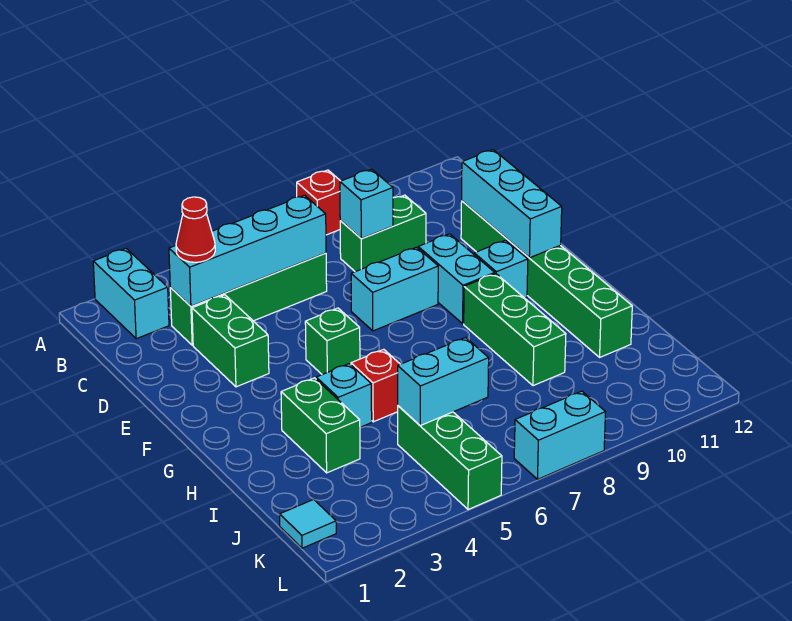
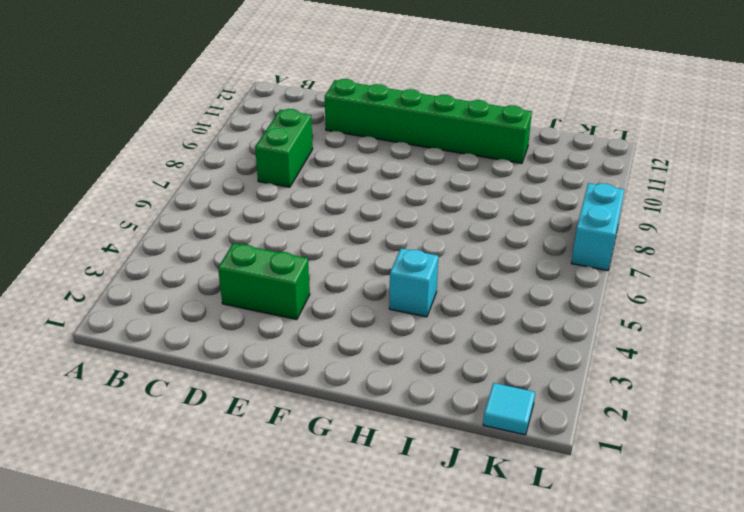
none -> cyan 1x2 brick [93,248,169,339]
none -> red 1x1 brick [297,170,340,235]
none -> green 1x4 brick [170,253,327,345]

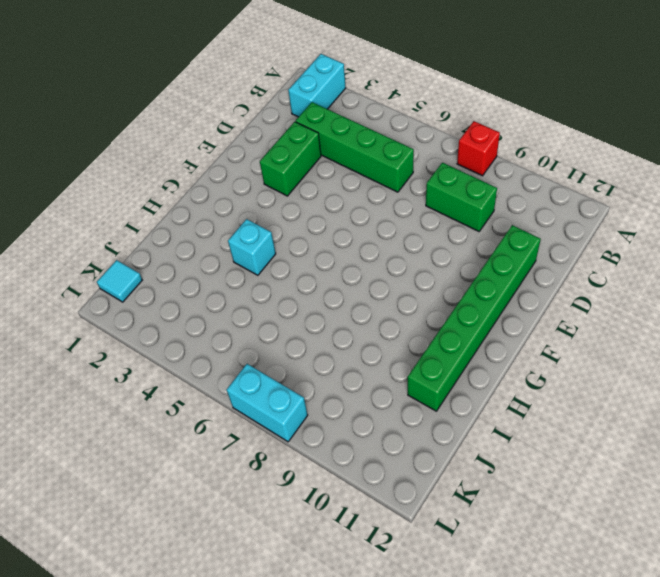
none -> cyan 1x2 brick [351,247,438,331]
none -> cyan 1x2 brick [418,234,495,324]
none -> green 1x1 brick [305,308,360,375]

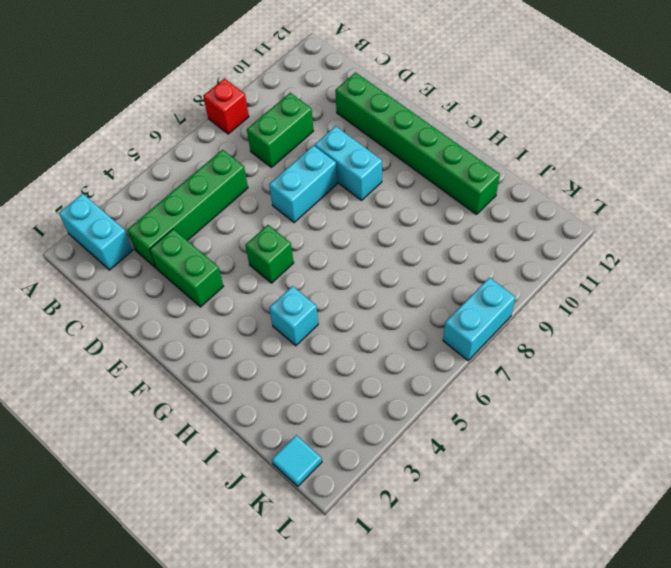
none -> cyan 1x1 brick [474,240,528,298]
none -> green 1x3 brick [464,274,566,386]
none -> green 1x2 brick [281,378,360,473]

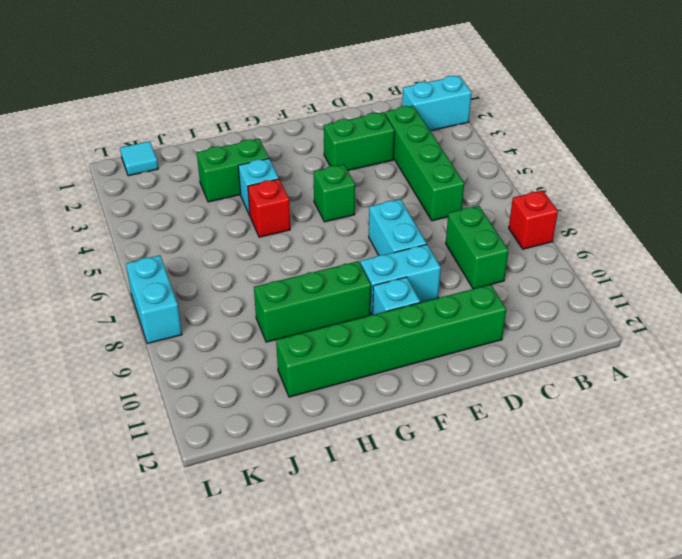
none -> green 1x3 brick [398,406,502,510]
none -> cyan 1x4 brick [169,195,326,306]
none -> cyan 1x1 brick [340,169,393,239]

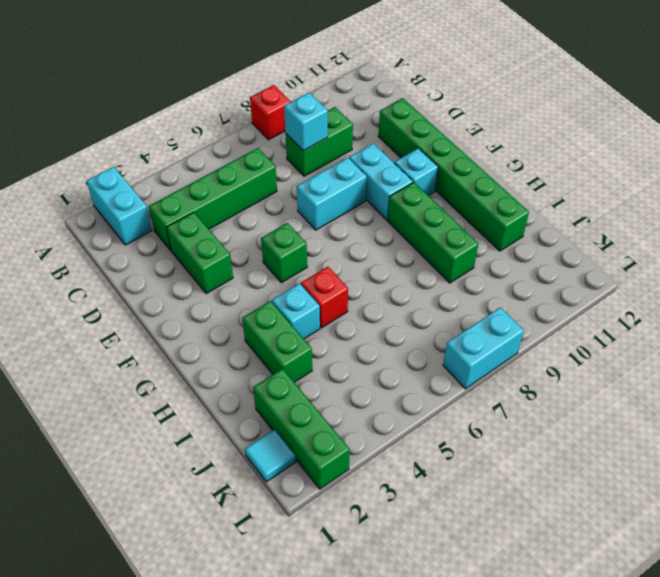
green 1x3 brick [253,369,350,489] -> green 1x3 brick moved to [398,406,502,510]
none -> cyan 1x4 brick [169,195,326,306]
none -> cyan 1x3 brick [462,150,562,258]
none -> cyan 1x2 brick [398,338,489,426]

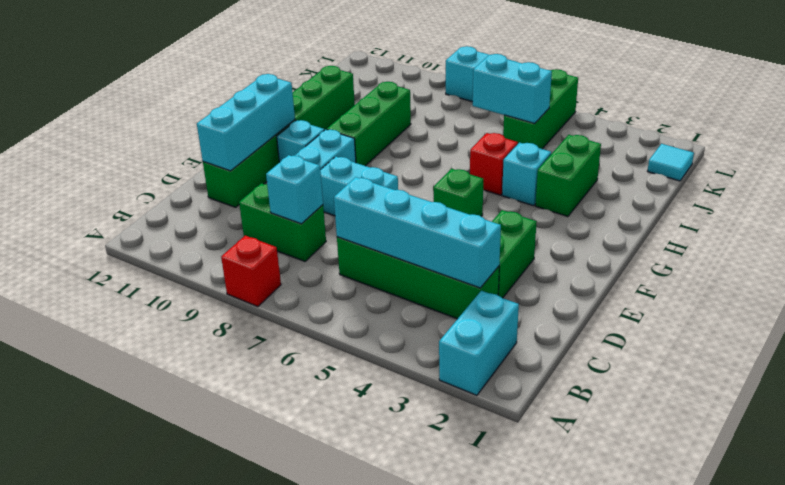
none -> red 1x1 cone [176,197,215,262]

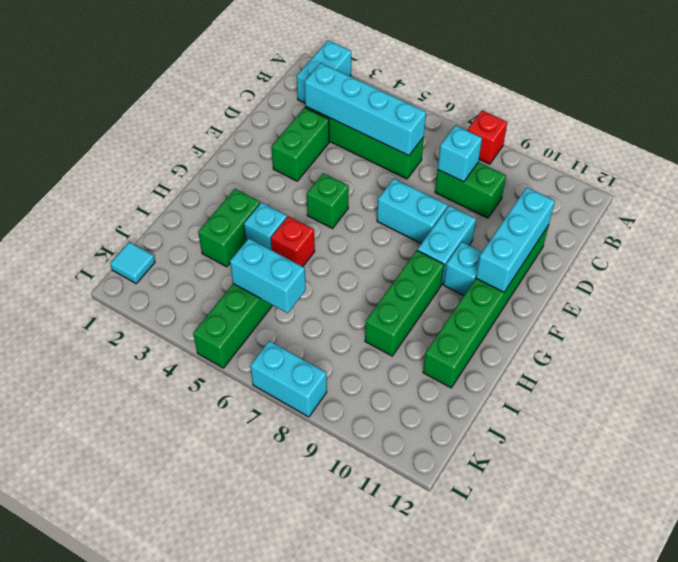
none -> red 1x1 cone [176,197,215,262]

